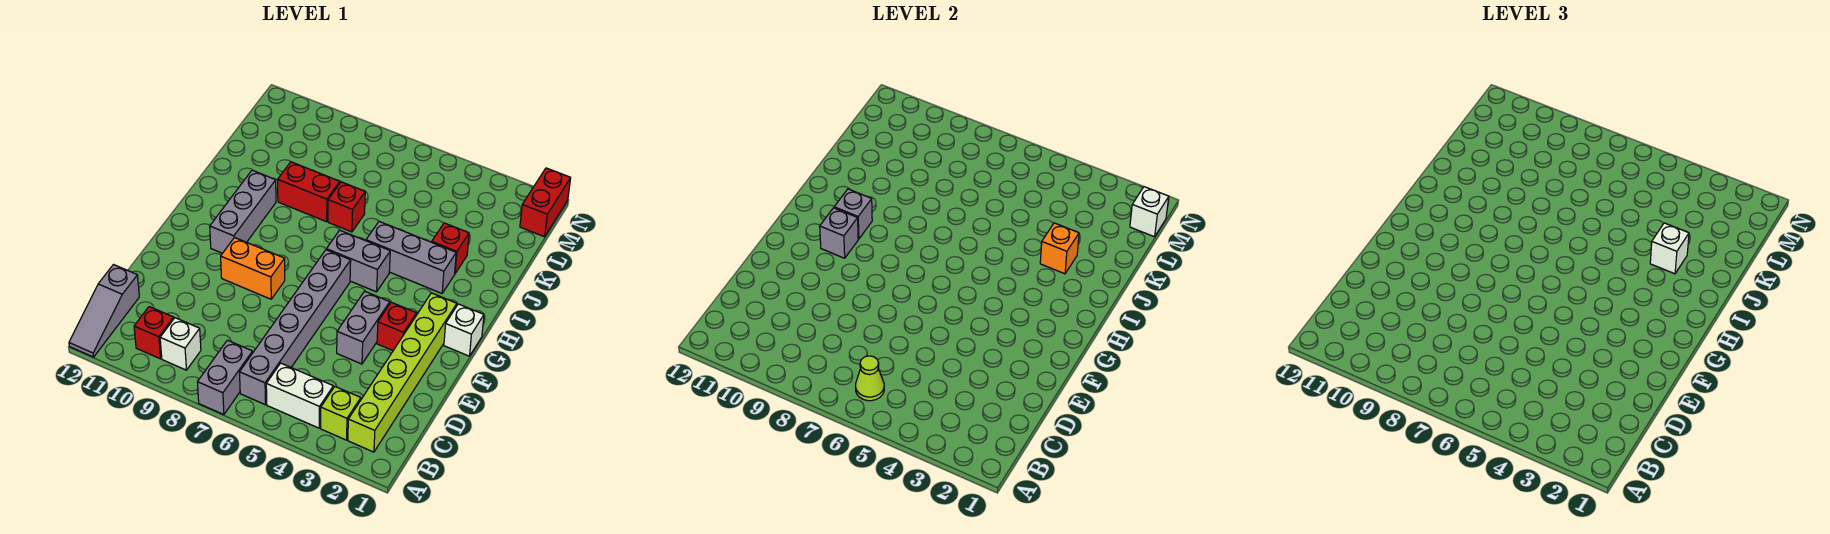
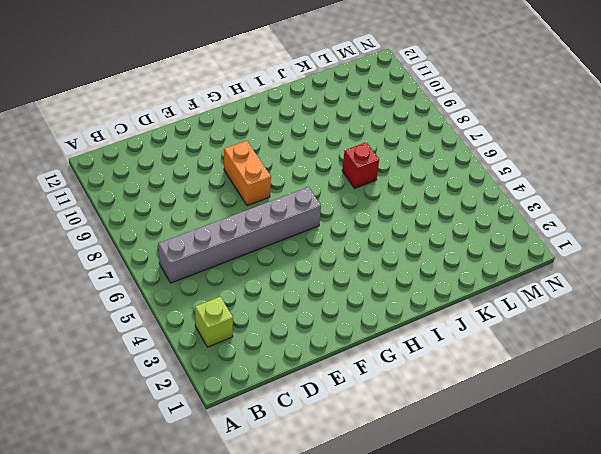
none -> grey 1x2 brick [197,340,253,415]
none -> grey 1x3 slope [69,265,139,357]
none -> lime 1x6 brick [348,293,457,452]

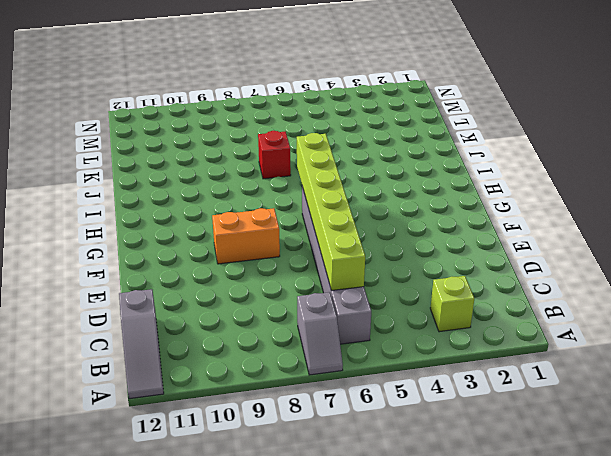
grey 1x2 slope [297,292,343,375] -> grey 1x2 brick [197,340,253,415]
lime 1x6 brick [297,133,365,291] -> lime 1x6 brick moved to [348,293,457,452]
none -> white 1x2 brick [266,363,333,428]
none -> white 1x1 brick [160,318,201,370]
none -> red 1x1 brick [134,307,174,359]

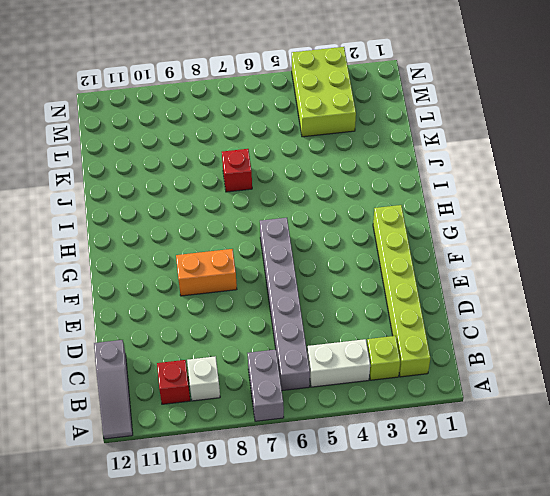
lime 2x3 brick [292,47,356,137] -> none
none -> grey 1x2 brick [337,291,390,364]
none -> red 1x1 brick [377,302,417,351]
none -> white 1x1 brick [444,304,484,356]

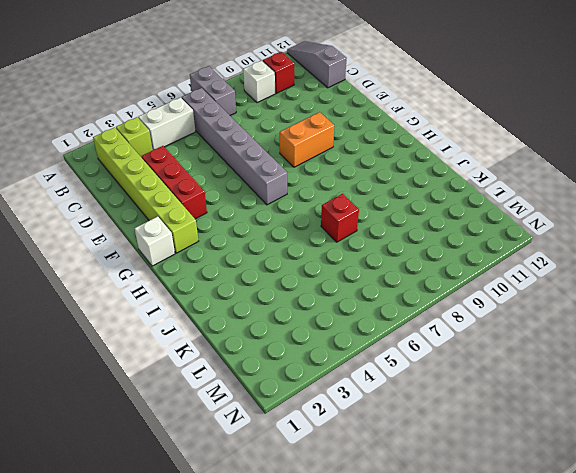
red 1x3 brick [142,146,207,219] -> red 1x1 brick [377,302,417,351]
none -> grey 1x2 brick [337,291,390,364]
none -> grey 1x3 brick [210,170,276,253]
none -> grey 1x2 brick [326,230,390,292]

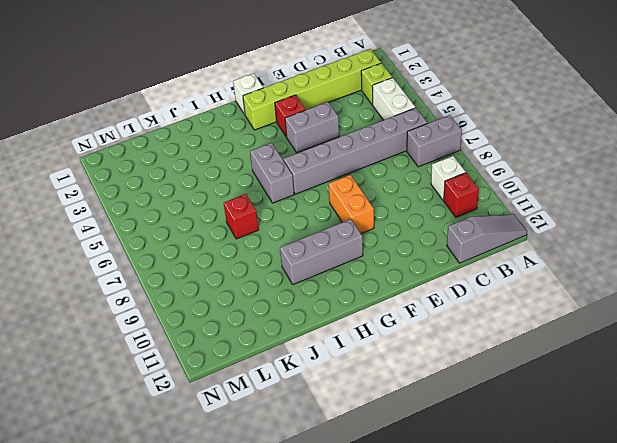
none -> grey 1x3 brick [366,222,456,293]
none -> red 1x1 brick [432,223,469,273]
none -> red 1x2 brick [278,162,340,222]

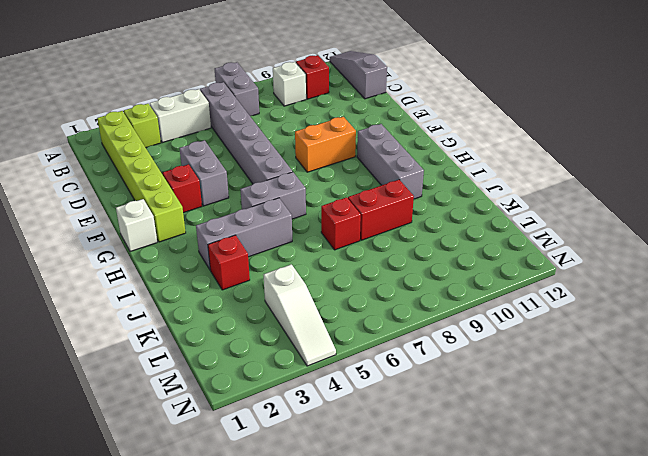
white 1x3 slope [264,264,336,366] -> none
none -> red 1x2 brick [520,168,571,237]
none -> lime 1x1 cone [856,356,884,401]
none -> grey 1x1 brick [820,208,858,258]

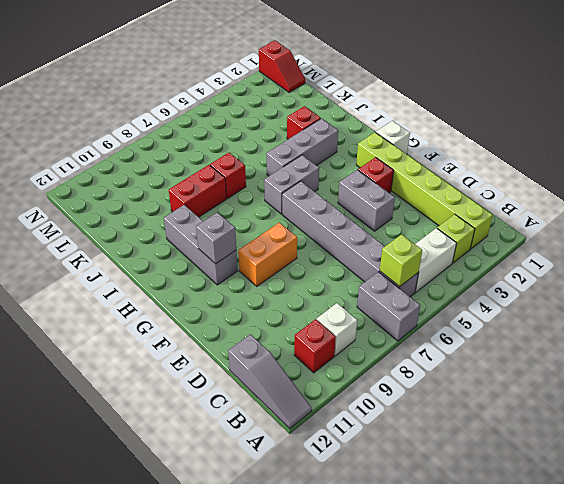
lime 1x1 brick [380,234,422,287] -> lime 1x1 cone [856,356,884,401]
red 1x2 slope [259,40,305,92] -> red 1x2 brick [520,168,571,237]
none -> grey 1x1 brick [834,189,872,239]
none -> orange 1x1 brick [1040,223,1079,274]
none -> white 1x1 brick [1130,187,1169,237]

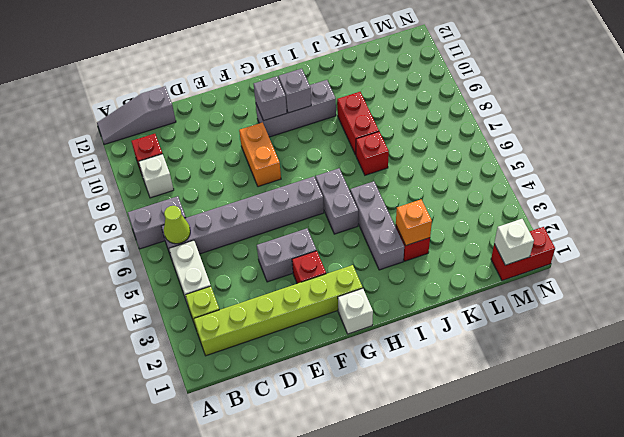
none -> white 1x1 brick [1650,223,1689,274]

